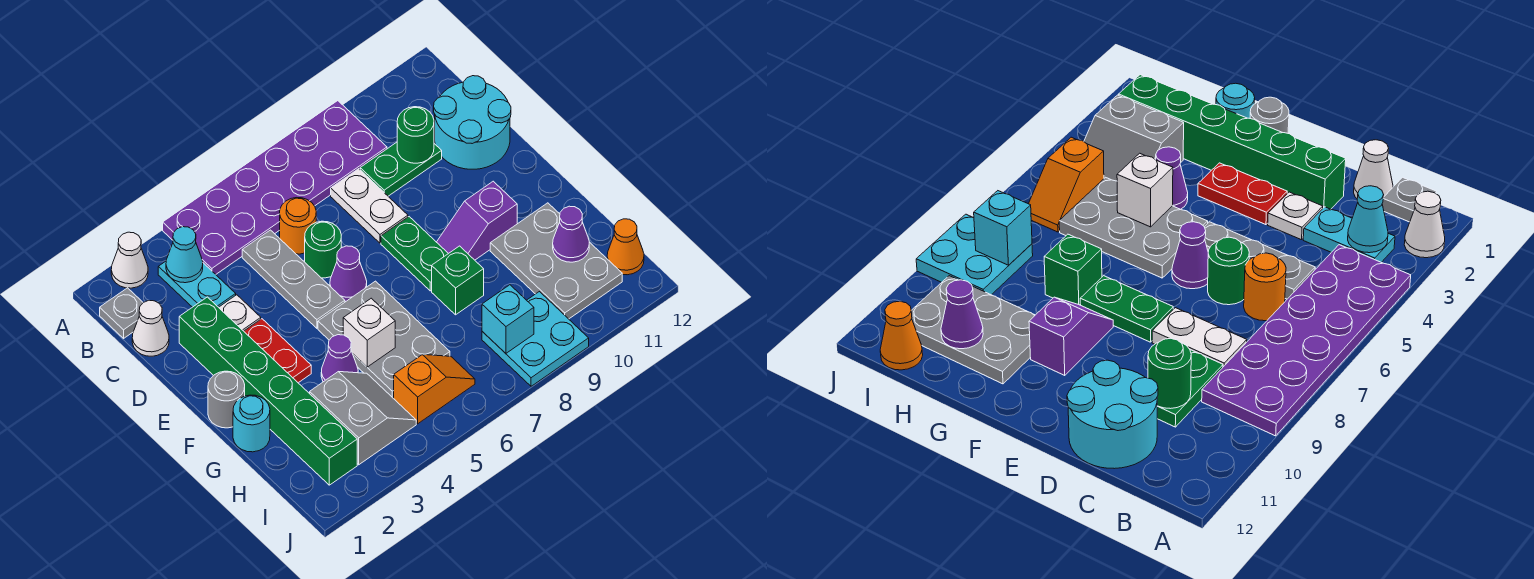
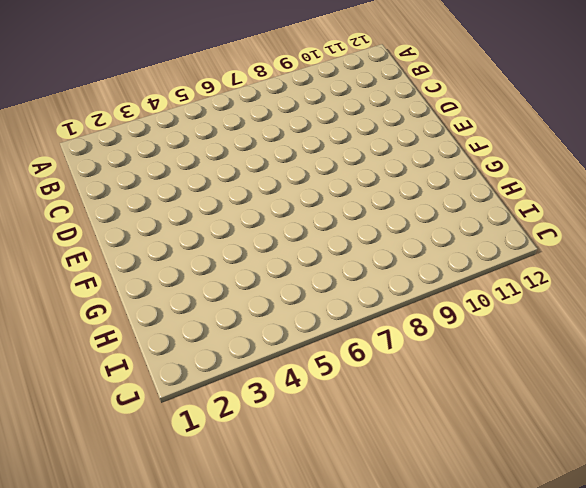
none -> white 1x1 cone [111,232,148,288]
none -> purple 2x6 plate [163,101,387,274]
none -> grey 1x1 plate [100,288,143,338]
none -> cyan 1x2 plate [158,261,236,307]

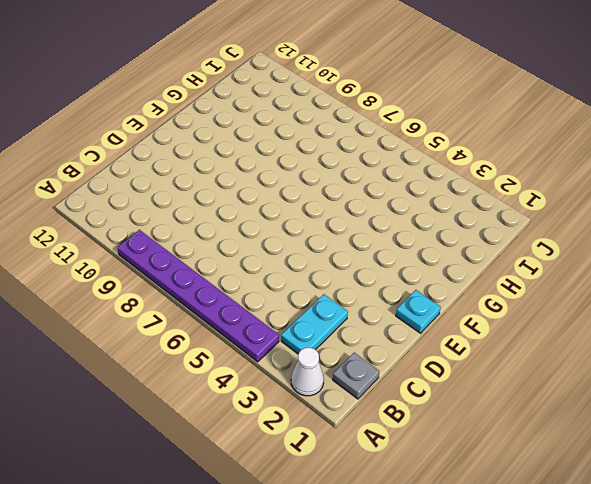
purple 1x6 plate [118,230,279,362] -> purple 2x6 plate [163,101,387,274]
cyan 1x1 plate [396,290,441,333] -> none
none -> white 1x1 cone [132,301,169,356]
none -> grey 1x3 plate [242,230,345,328]
none -> orange 1x1 round brick [280,198,316,254]
none -> white 1x2 plate [331,169,408,243]

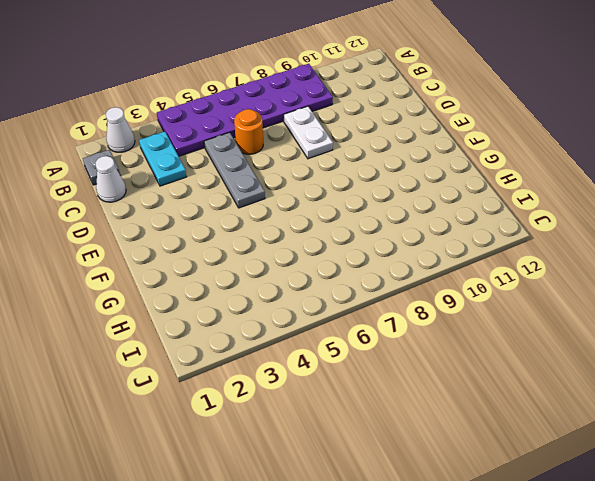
none -> green 1x2 plate [360,142,442,196]
none -> cyan 2x2 round brick [434,76,511,169]
none -> green 1x6 brick [179,297,357,485]
none -> white 1x1 plate [219,295,261,331]

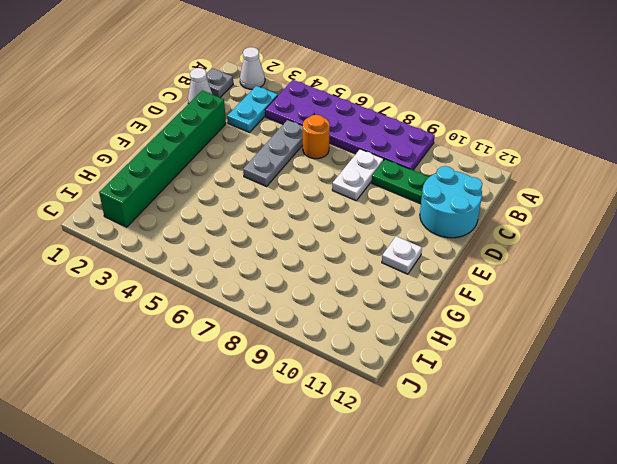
white 1x1 plate [382,236,422,274] -> white 1x1 plate moved to [219,295,261,331]
none -> green 1x1 round brick [305,221,341,278]
none -> red 1x2 plate [244,319,311,383]
none -> purple 1x1 cone [330,246,367,302]
none -> green 1x2 plate [381,217,448,291]

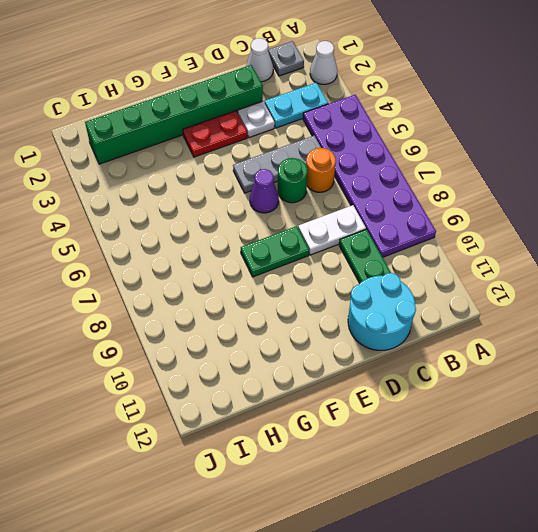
none -> grey 1x1 round brick [208,371,245,428]
none -> grey 2x3 plate [318,281,450,399]
none -> purple 1x2 slope [437,181,517,260]
none -> cyan 1x1 round brick [233,395,270,452]

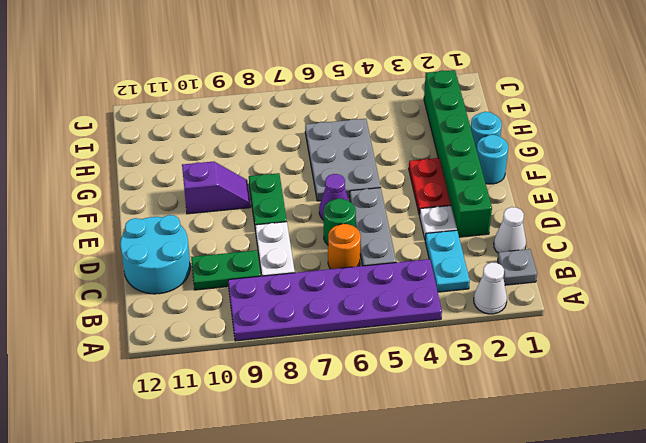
cyan 1x1 round brick [477,135,508,184] -> grey 1x1 round brick [208,371,245,428]
none -> purple 1x1 cone [321,335,358,382]
none -> green 1x1 brick [432,246,484,315]
none -> grey 2x3 plate [490,203,622,319]
none -> grey 2x2 slope [310,372,416,465]

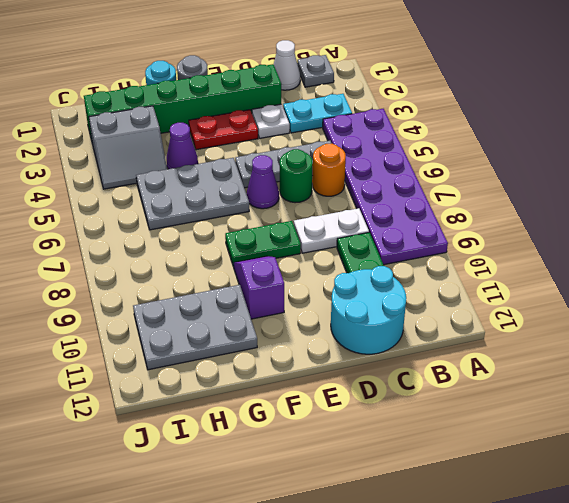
none -> white 1x1 cone [111,232,148,288]
none -> green 1x1 brick [432,246,484,315]
none -> orange 1x2 slope [394,355,475,424]
none -> cyan 2x2 plate [482,292,589,386]

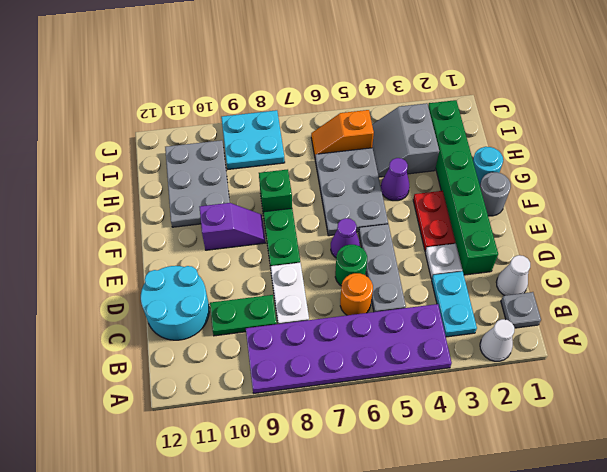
none -> orange 1x1 cone [607,219,644,275]
none -> cyan 1x1 cone [166,227,203,283]
none -> green 1x1 round brick [397,107,434,163]
none -> white 1x1 brick [343,298,395,367]

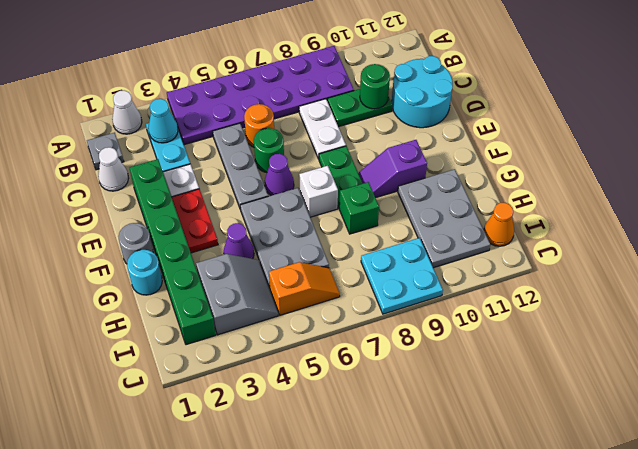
white 1x1 brick [299,166,338,217] -> white 1x1 brick moved to [343,298,395,367]
none -> purple 1x1 cone [553,206,589,262]
none -> cyan 1x1 brick [482,285,534,353]

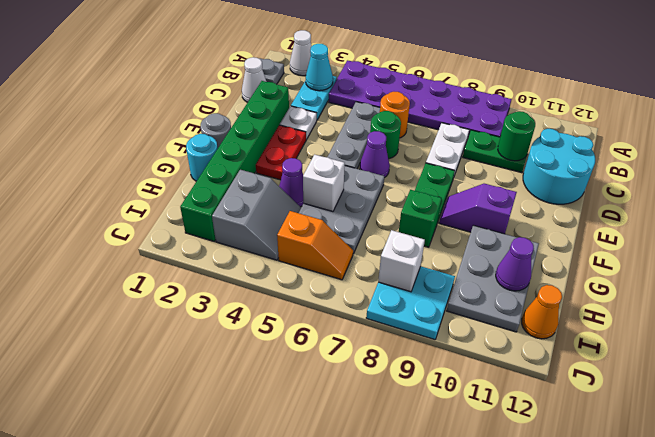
white 1x1 brick [378,230,425,292] -> cyan 1x1 brick [482,285,534,353]

